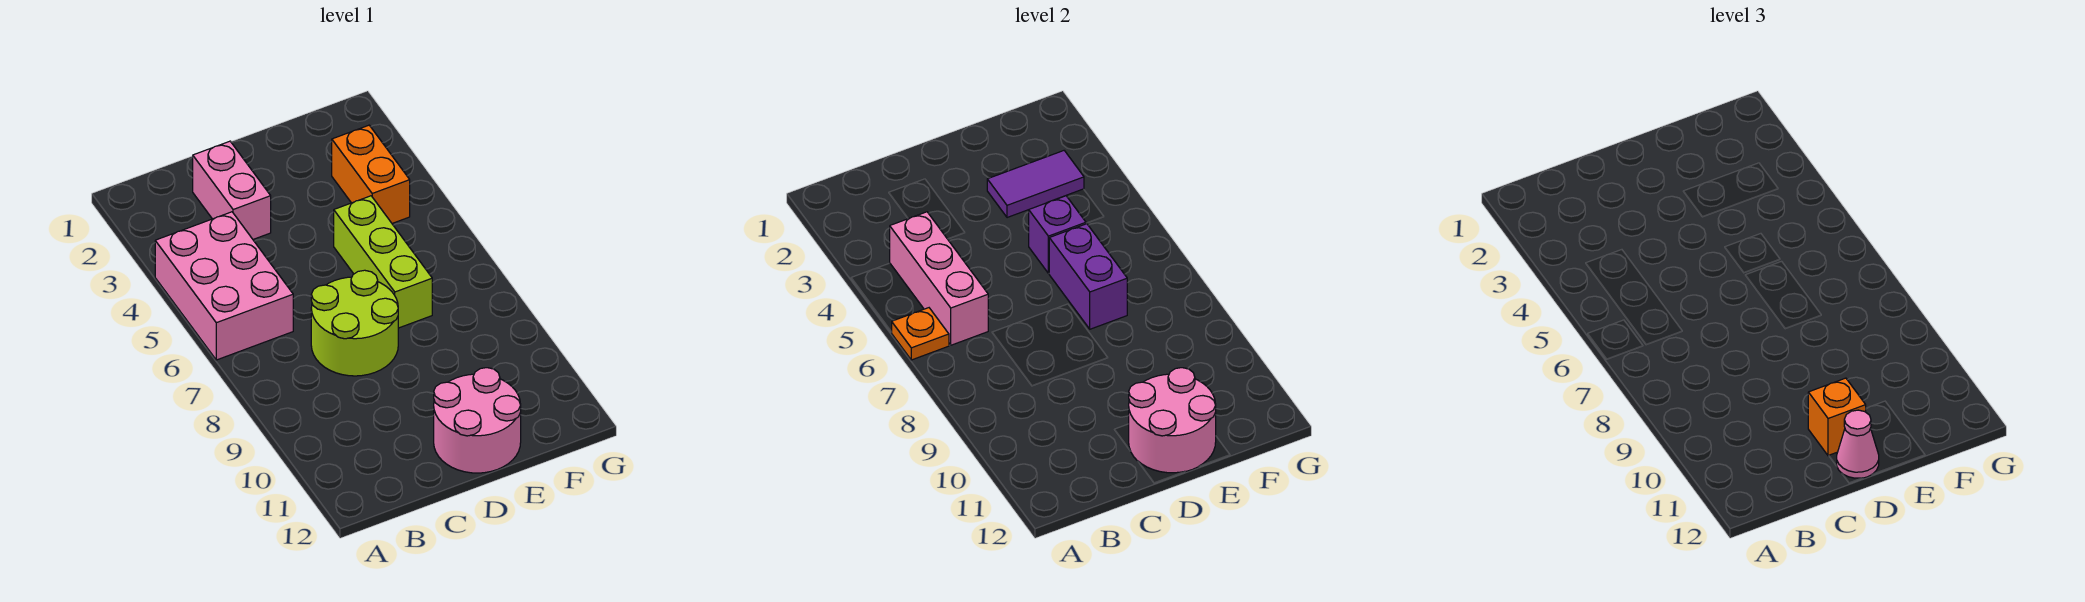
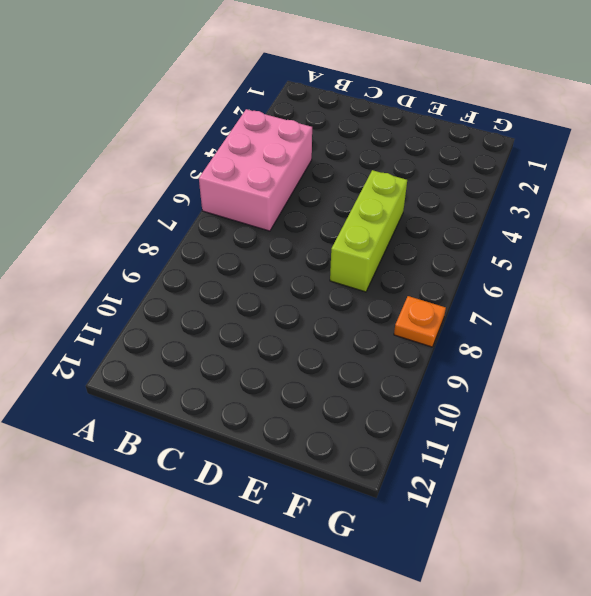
orange 1x1 plate [394,296,446,347] -> orange 1x1 plate moved to [892,308,949,360]
none -> pink 1x2 brick [193,141,271,239]
none -> lime 2x2 round brick [311,270,398,376]
none -> pink 2x2 round brick [434,368,521,473]

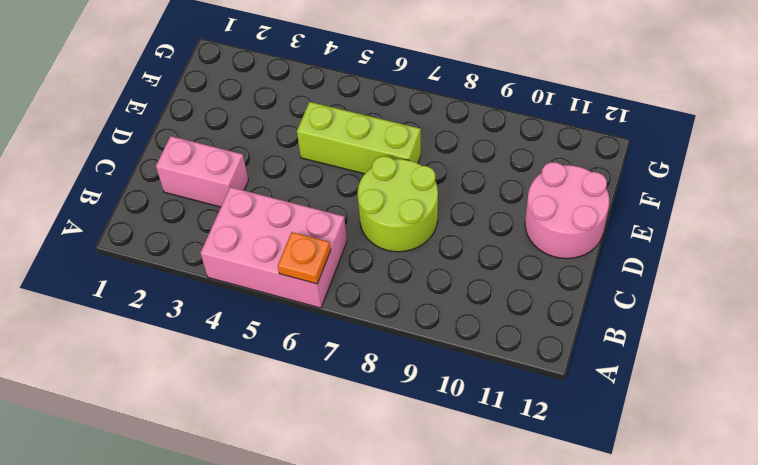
none -> orange 1x2 brick [332,125,410,223]
none -> pink 1x3 brick [890,212,988,345]
none -> pink 2x2 round brick [1129,368,1216,473]

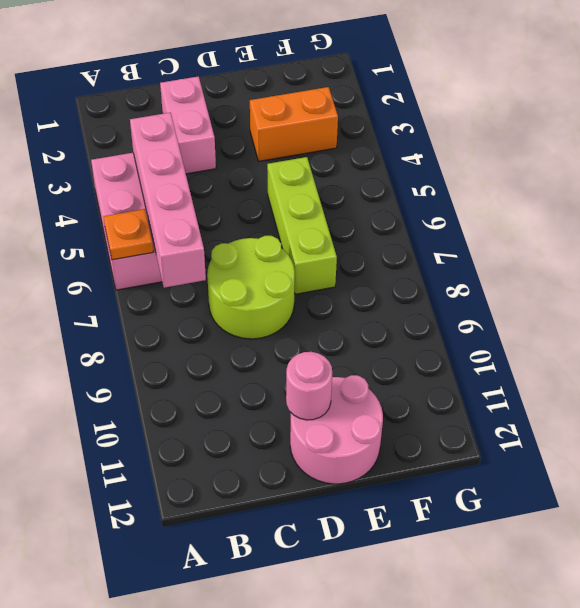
pink 1x4 brick [130,113,206,288] -> pink 1x3 brick [890,212,988,345]
pink 1x1 round brick [286,352,332,420] -> pink 2x2 round brick [1129,368,1216,473]
orange 1x2 brick [250,87,338,161] -> orange 1x2 brick turned to [332,125,410,223]
none -> purple 1x2 tile [987,151,1084,218]
none -> purple 1x1 brick [1029,196,1086,273]
none -> purple 1x2 brick [1049,224,1127,329]

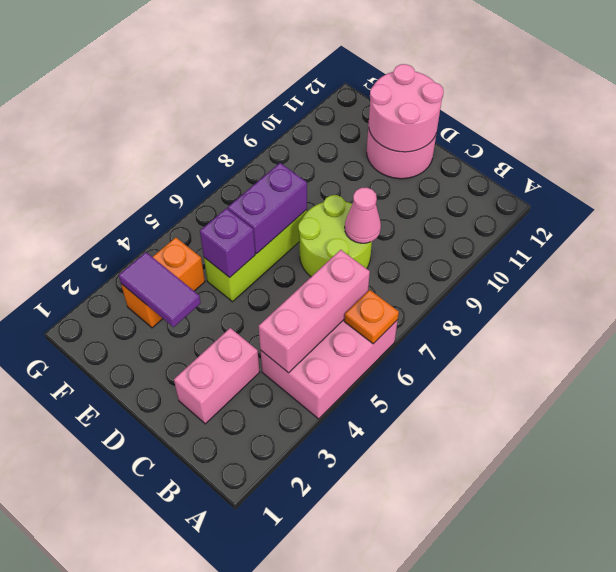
pink 1x1 cone [345,188,381,243] -> pink 1x1 cone moved to [1837,410,1879,478]
none -> orange 1x1 brick [1808,378,1866,456]

